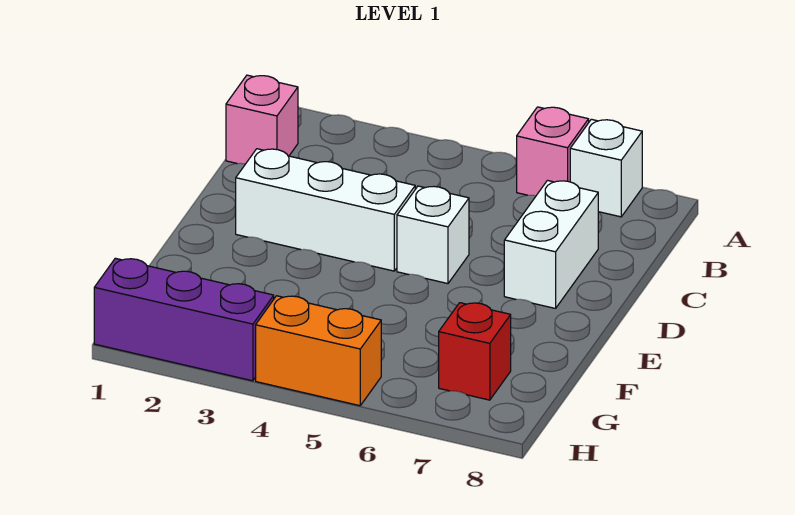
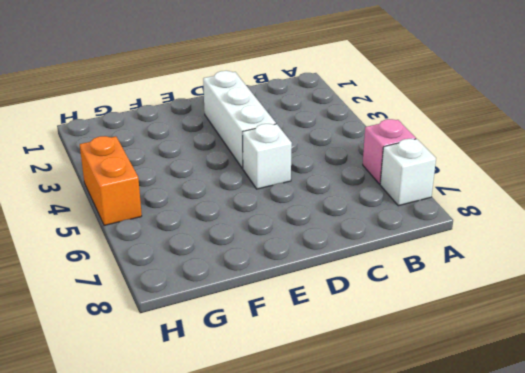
none -> pink 1x1 brick [226,75,298,164]
none -> white 1x2 brick [504,181,598,308]

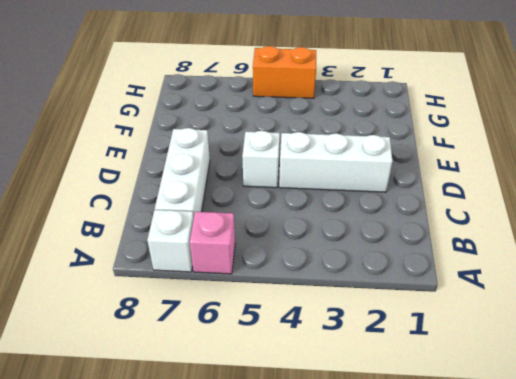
white 1x3 brick [155,128,210,216] -> white 1x2 brick [504,181,598,308]
none -> pink 1x1 brick [226,75,298,164]
none -> red 1x1 brick [439,303,511,400]

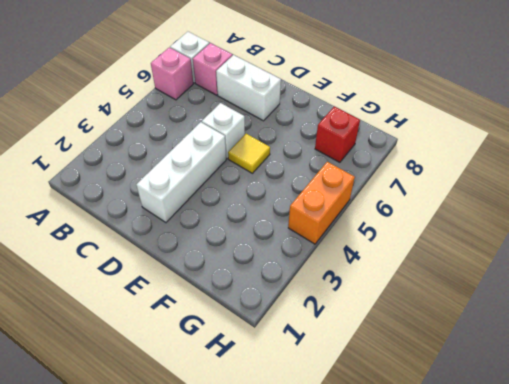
pink 1x1 brick [193,43,232,95] -> pink 1x1 brick moved to [226,75,298,164]
yellow 1x1 tile [228,134,270,173] -> none
none -> purple 1x3 brick [94,258,274,381]

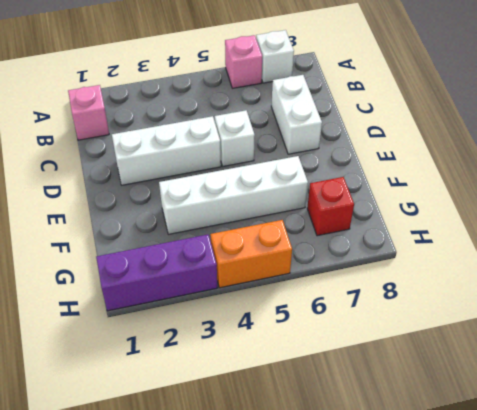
white 1x4 brick [159,156,308,234] -> none

